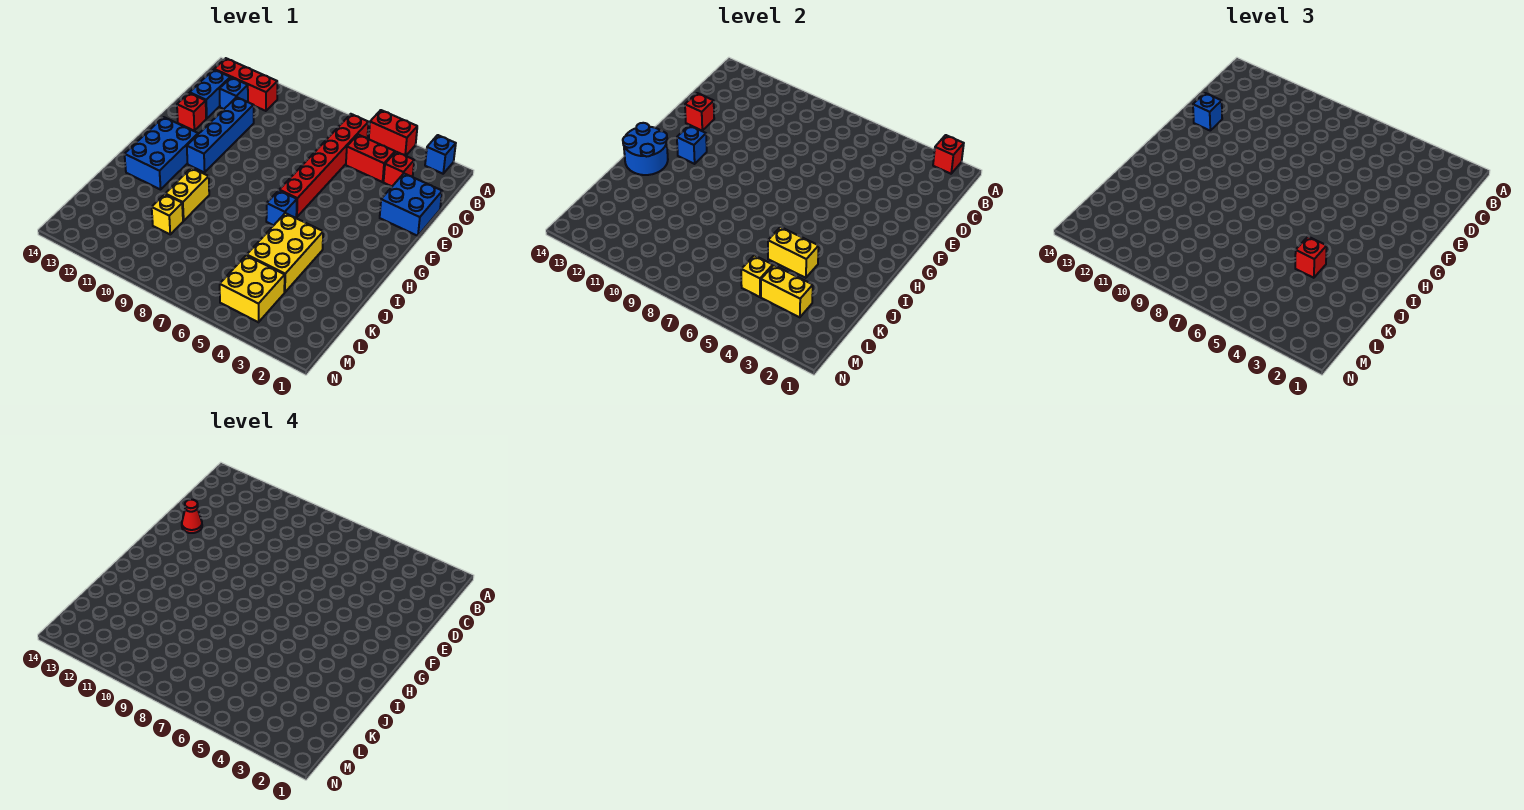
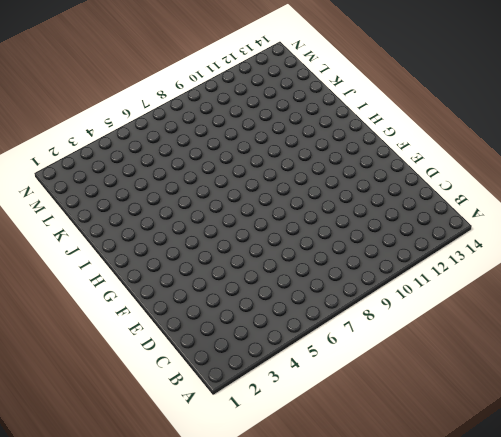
none -> blue 1x1 brick [425,135,456,174]
none -> red 1x2 brick [369,110,417,156]
none -> red 1x6 brick [279,114,369,217]

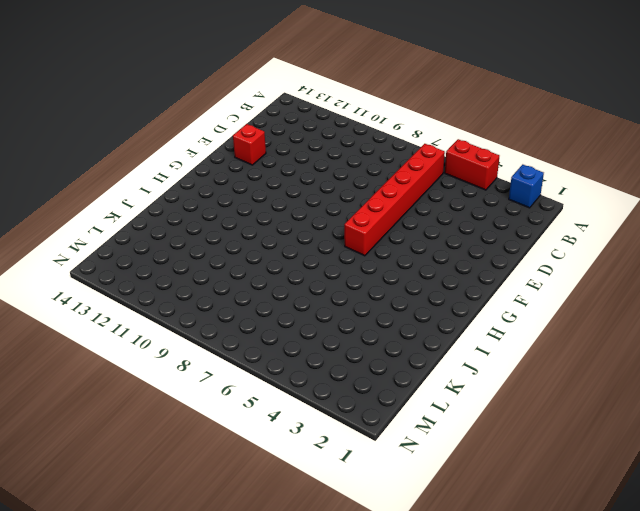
none -> red 1x3 brick [214,58,277,111]
none -> red 1x1 brick [384,152,414,186]
none -> red 1x2 brick [346,135,395,182]

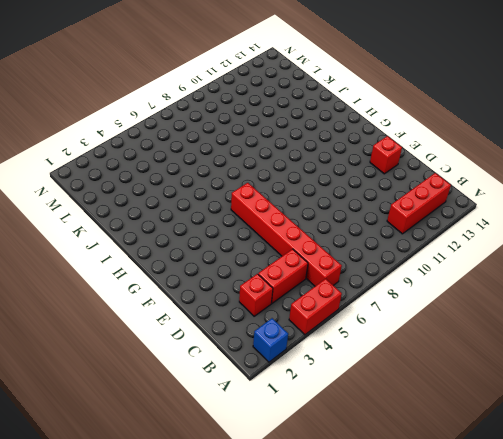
none -> blue 1x1 brick [220,77,248,109]
none -> blue 1x2 brick [190,70,230,118]
none -> blue 2x2 brick [380,174,442,236]

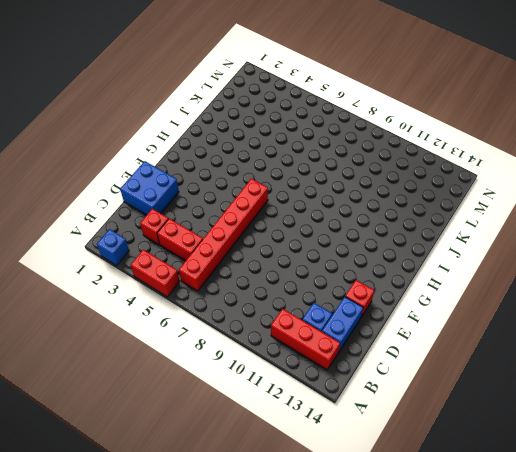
none -> blue 1x4 brick [187,97,254,172]
none -> blue 2x3 brick [125,117,198,190]
none -> blue 1x1 brick [266,190,297,225]

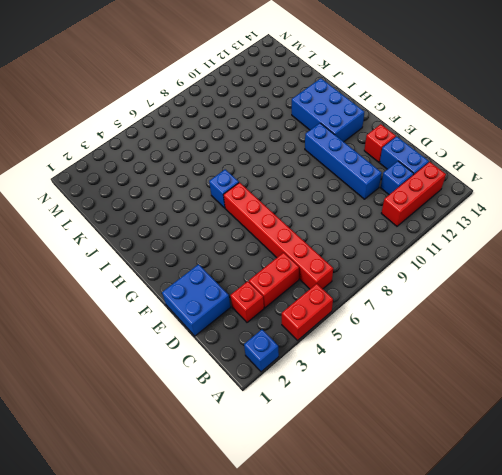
none -> yellow 2x3 brick [247,213,323,292]
none -> yellow 1x2 brick [165,168,209,221]
none -> yellow 1x1 brick [152,194,183,234]

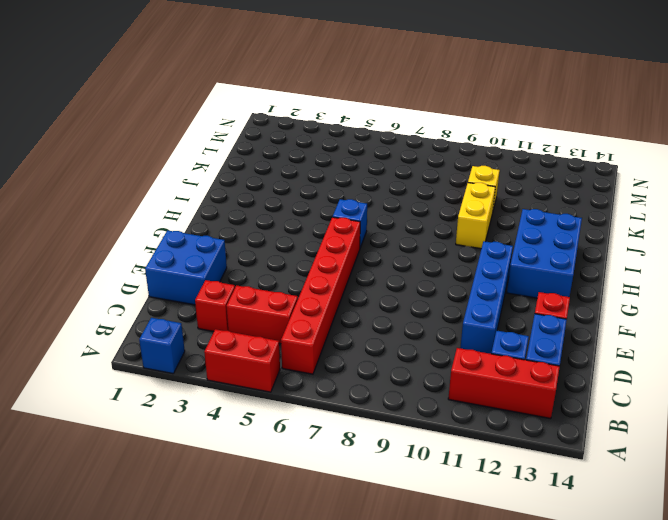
none -> yellow 2x3 brick [247,213,323,292]
none -> yellow 2x2 brick [220,255,285,322]
none -> red 1x1 brick [933,135,964,174]

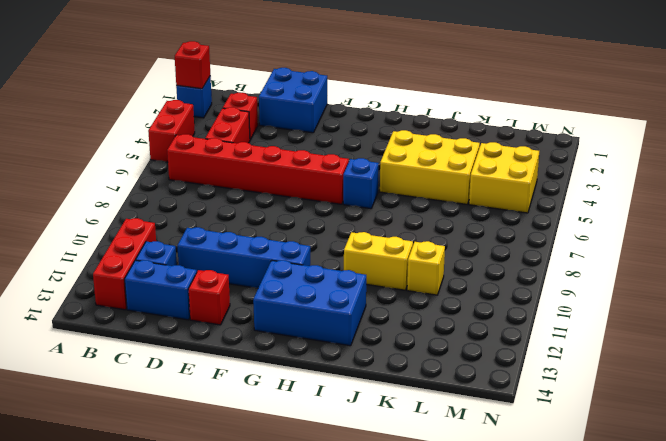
none -> red 1x1 brick [685,93,714,130]
none -> blue 1x1 brick [677,125,707,164]
none -> blue 2x2 round brick [623,123,668,175]

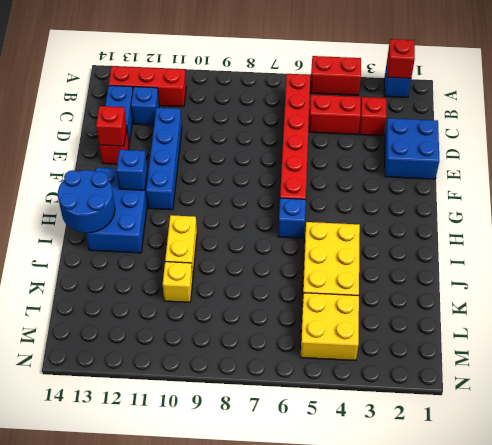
none -> yellow 1x2 brick [768,227,819,278]
none -> yellow 1x2 brick [761,265,813,317]
none -> yellow 1x1 brick [741,255,773,297]

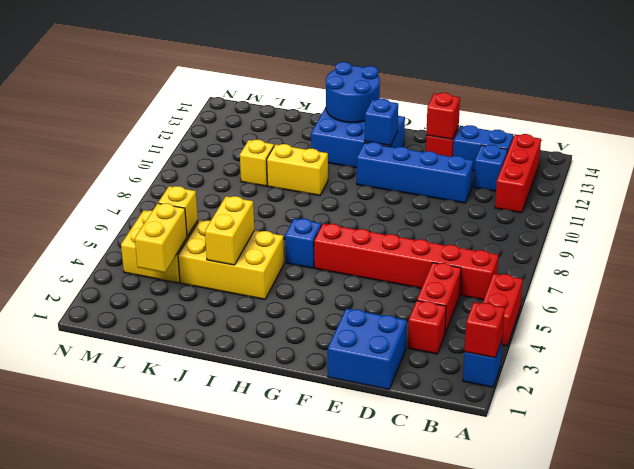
none -> blue 1x1 brick [1193,93,1222,130]
none -> red 1x1 brick [1295,236,1327,278]
none -> red 1x1 cone [182,500,202,533]

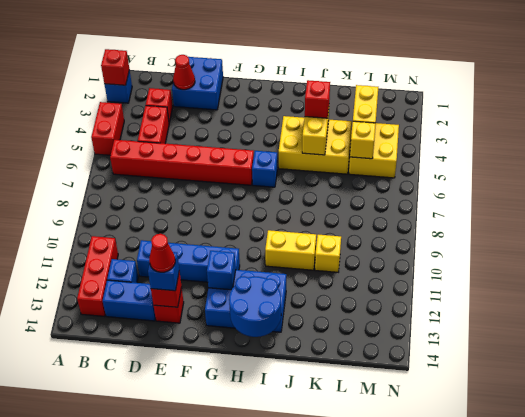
red 1x1 cone [173,55,195,90] -> none

